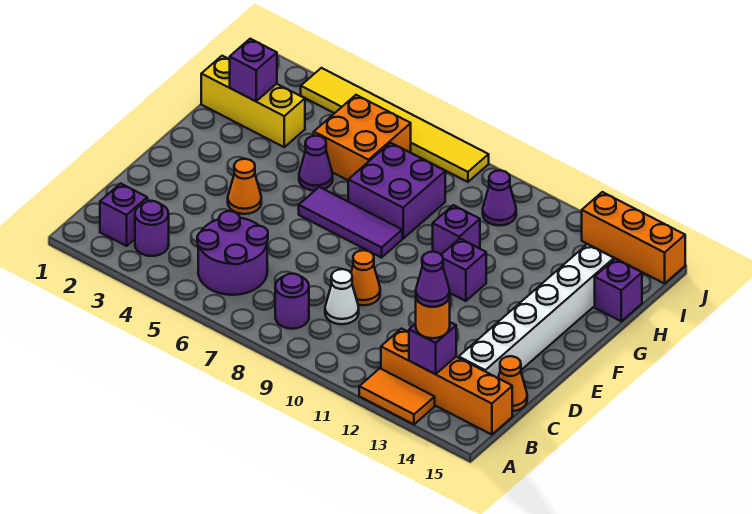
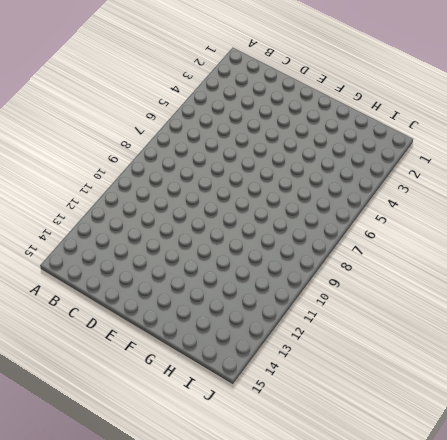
none -> orange 1x2 tile [359,369,435,424]
none -> purple 1x1 brick [100,183,147,246]
none -> purple 1x1 round brick [135,201,169,256]

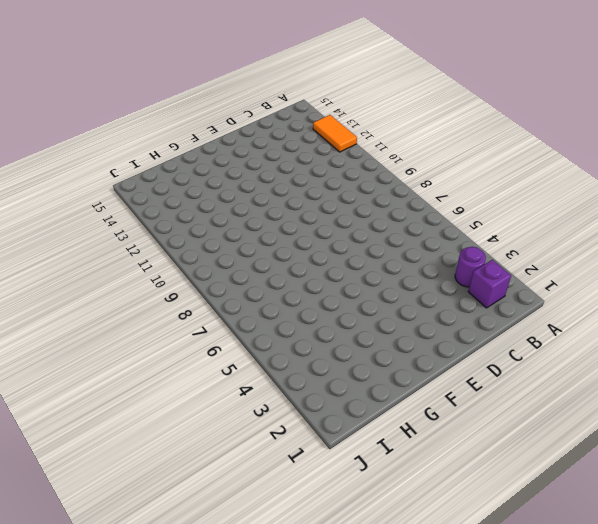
none -> purple 2x2 round brick [197,211,268,295]
none -> purple 1x1 round brick [275,274,309,329]
none -> orange 1x4 brick [381,329,512,435]

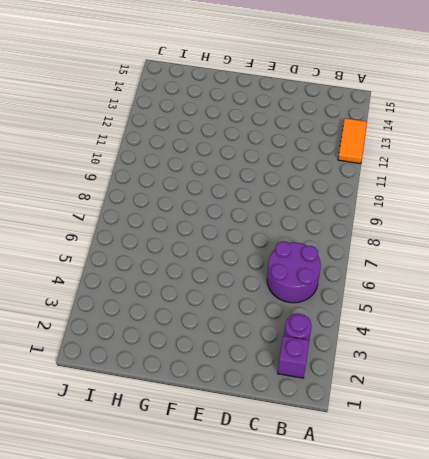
none -> purple 1x1 round brick [275,274,309,329]
none -> orange 1x4 brick [381,329,512,435]
none -> white 1x1 cone [325,269,359,324]

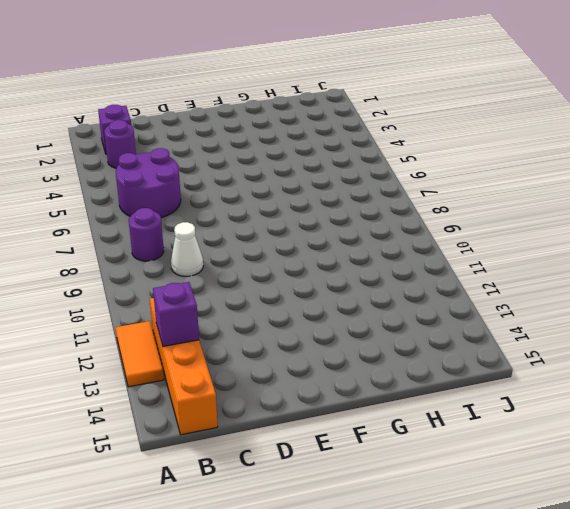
none -> white 1x6 brick [459,244,614,378]
none -> orange 1x1 cone [498,356,527,411]
none -> orange 1x1 cone [351,250,380,305]

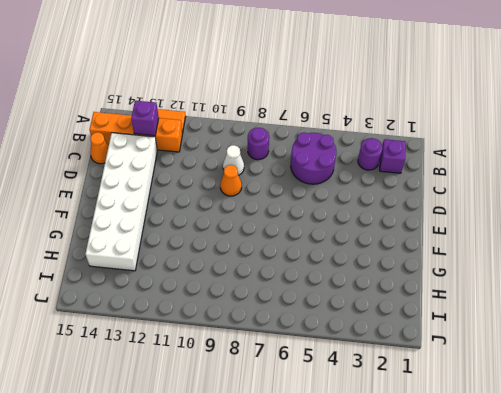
white 2x6 brick [85,133,157,271] -> white 1x6 brick [459,244,614,378]
none -> orange 1x1 cone [228,159,261,214]
none -> purple 1x3 tile [299,187,402,258]
none -> purple 1x1 brick [441,238,486,301]

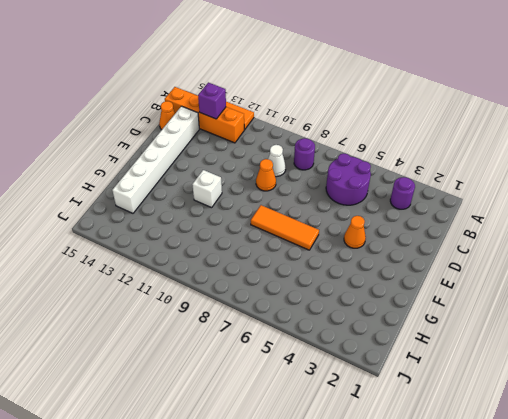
orange 1x3 tile [251,205,319,250] -> purple 1x3 tile [299,187,402,258]
white 1x1 brick [192,170,222,208] -> purple 1x1 brick [441,238,486,301]
none -> purple 1x1 brick [100,183,147,246]
none -> purple 1x1 cone [299,136,333,191]
none -> purple 2x2 brick [348,143,445,239]

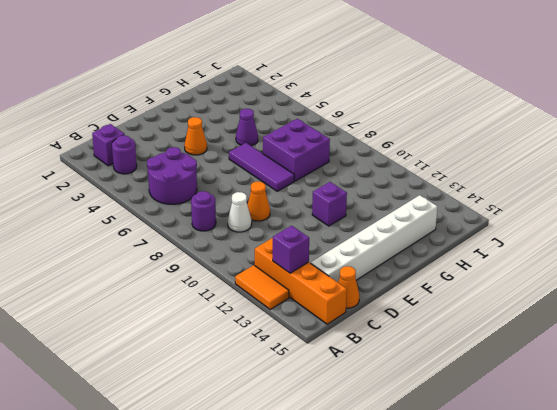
none -> purple 1x1 brick [433,205,480,254]
none -> yellow 1x3 brick [201,56,305,147]
none -> orange 2x2 brick [314,95,411,180]

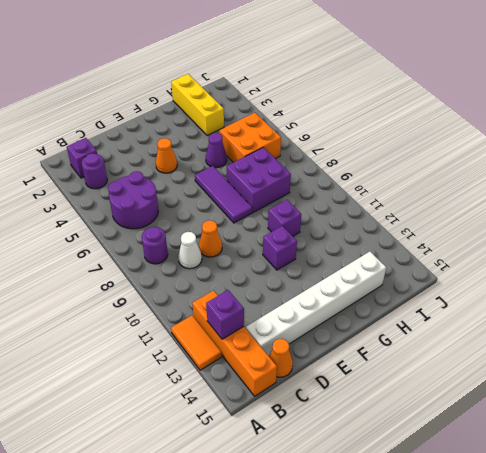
none -> purple 1x1 brick [595,259,642,321]
none -> purple 1x1 cone [483,170,516,226]
none -> yellow 1x6 tile [301,68,489,182]

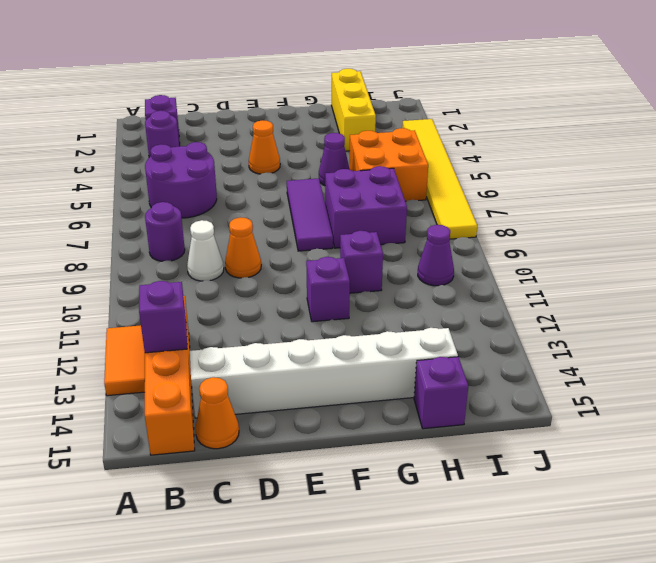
none -> orange 1x3 brick [582,192,685,284]
none -> purple 1x1 brick [229,39,277,101]
none -> orange 1x1 round brick [416,296,450,338]

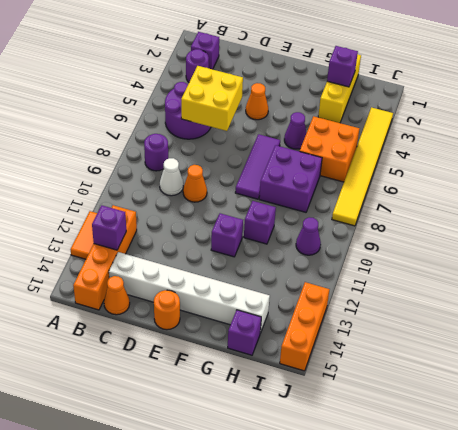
yellow 2x2 brick [181,66,243,131] -> none
orange 1x1 round brick [154,290,180,330] -> orange 1x1 round brick moved to [416,296,450,338]
none -> purple 1x1 cone [416,252,450,307]

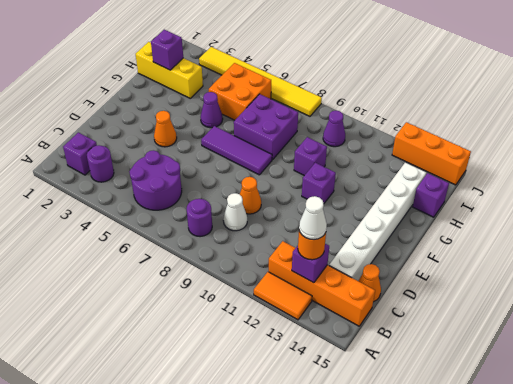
white 1x1 cone [299,196,327,240] -> purple 1x1 cone [416,252,450,307]

